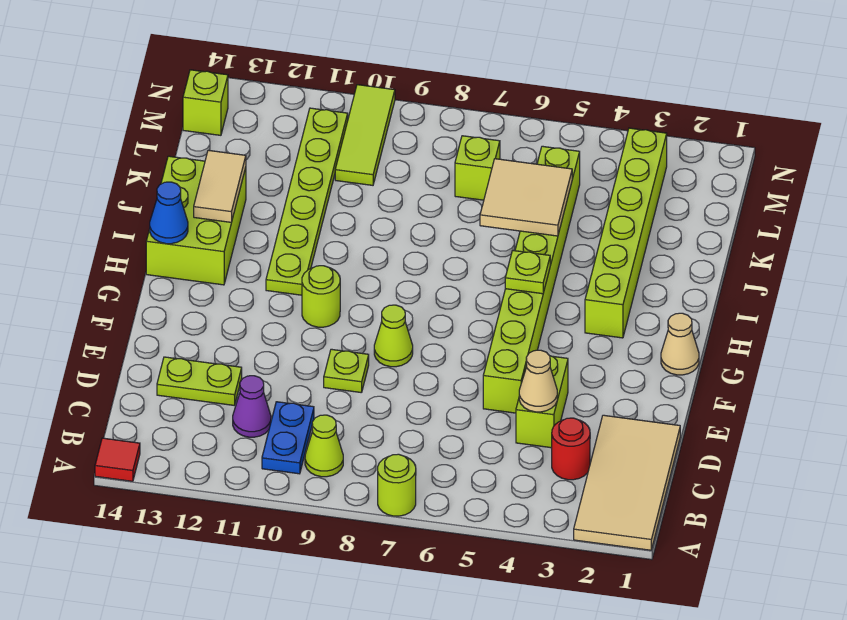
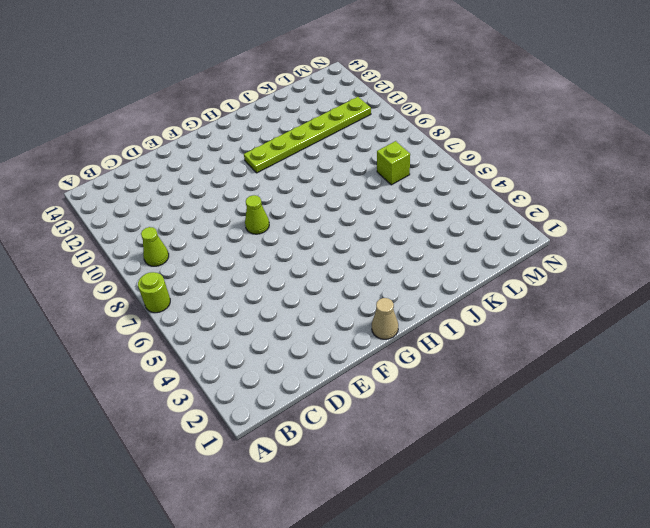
none -> tan 2x4 tile [574,415,680,550]
none -> red 1x1 tile [95,438,140,481]
none -> blue 1x2 plate [262,402,314,474]

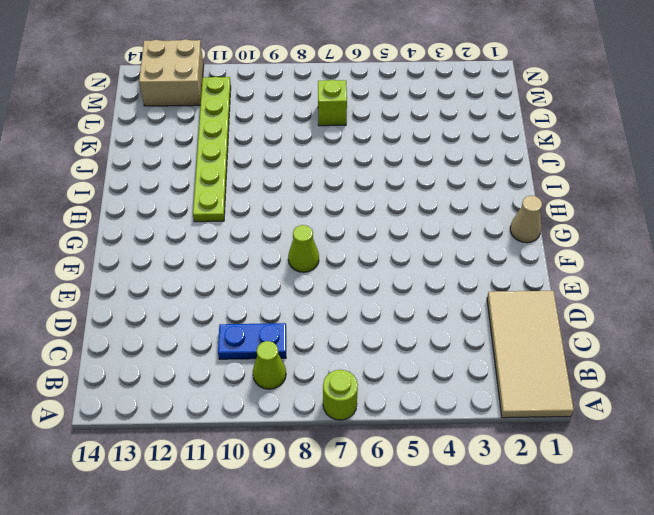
blue 1x2 plate [218,323,286,359] -> blue 1x2 plate turned to [262,402,314,474]
tan 2x2 brick [139,39,204,106] -> none
none -> red 1x1 tile [95,438,140,481]
none -> red 1x1 round brick [552,418,590,480]
none -> purple 1x1 cone [233,376,271,437]

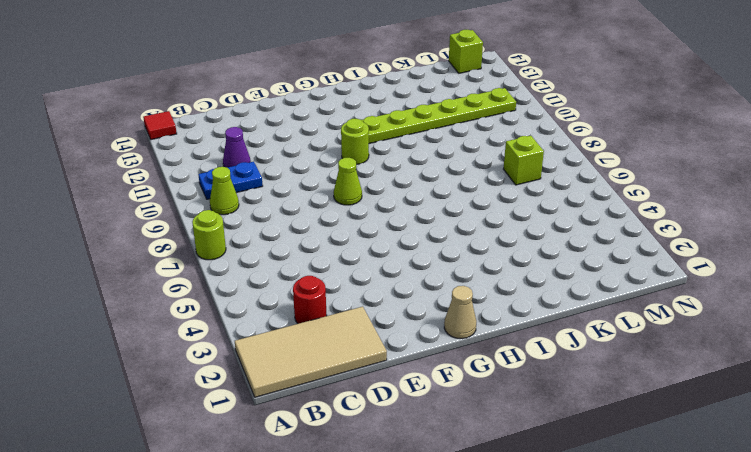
none -> lime 1x2 brick [516,356,568,448]
none -> lime 1x2 plate [157,357,242,406]
none -> lime 1x8 brick [483,146,580,413]

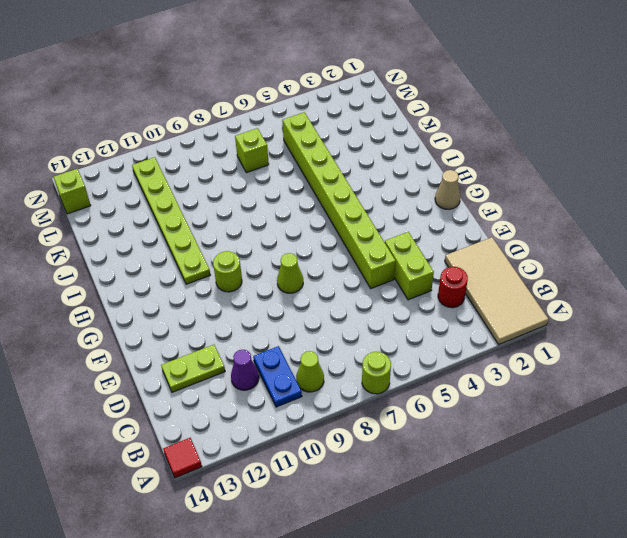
none -> lime 1x1 plate [324,349,369,393]
none -> lime 1x6 brick [585,128,667,338]
none -> lime 2x3 brick [146,156,246,285]

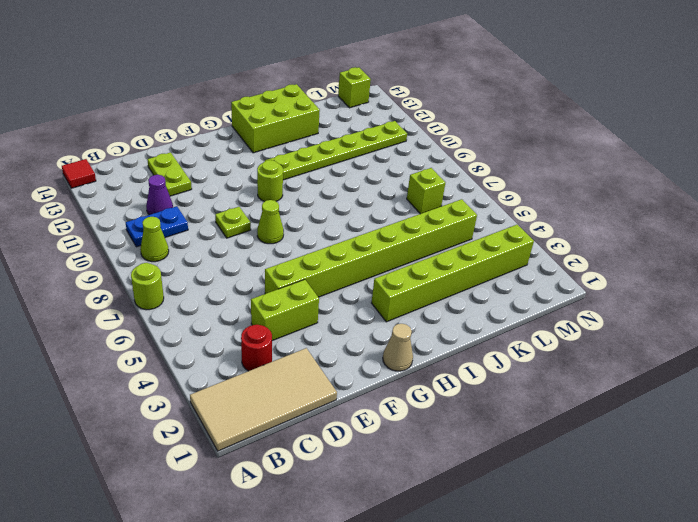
none -> lime 1x3 tile [335,85,395,185]
none -> tan 1x1 cone [519,350,557,412]
none -> lime 1x1 plate [505,251,550,294]

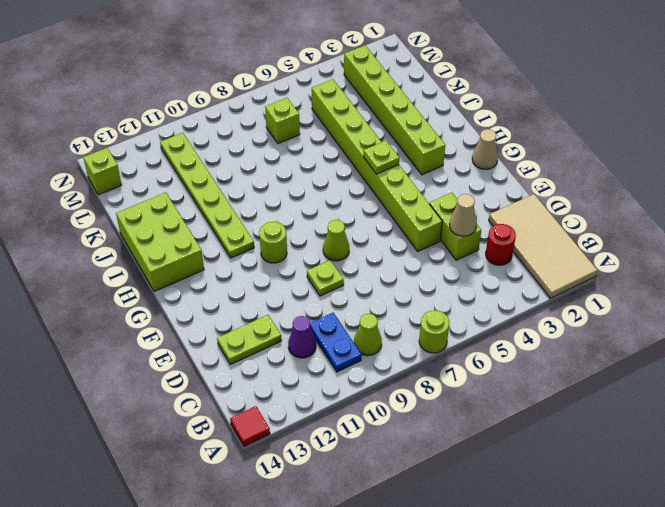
none -> lime 1x3 tile [335,85,395,185]
none -> blue 1x1 cone [150,182,188,244]
none -> tan 1x2 tile [194,150,246,222]

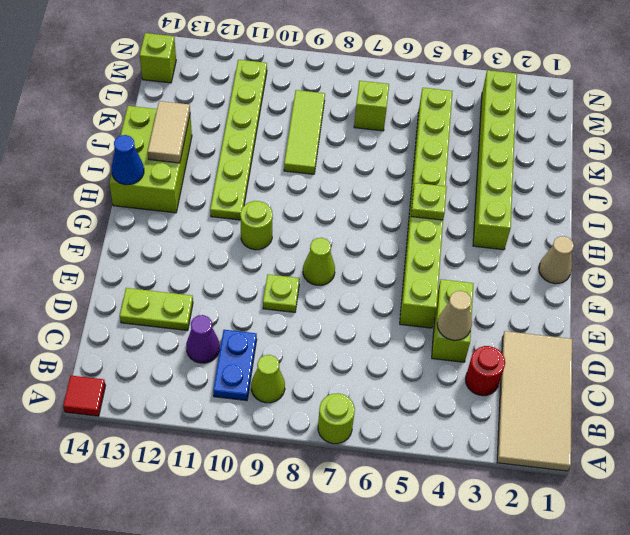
lime 1x3 tile [284,90,325,174] -> lime 1x3 tile moved to [335,85,395,185]
none -> tan 2x2 tile [480,159,572,236]

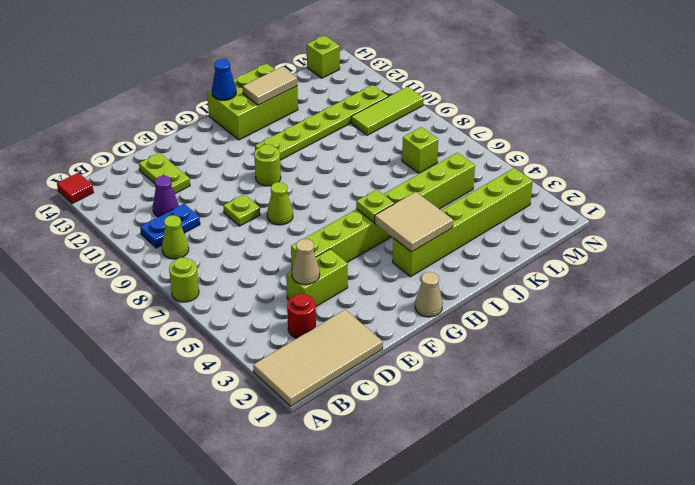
tan 2x2 tile [375,192,453,252] -> tan 2x2 tile moved to [480,159,572,236]

